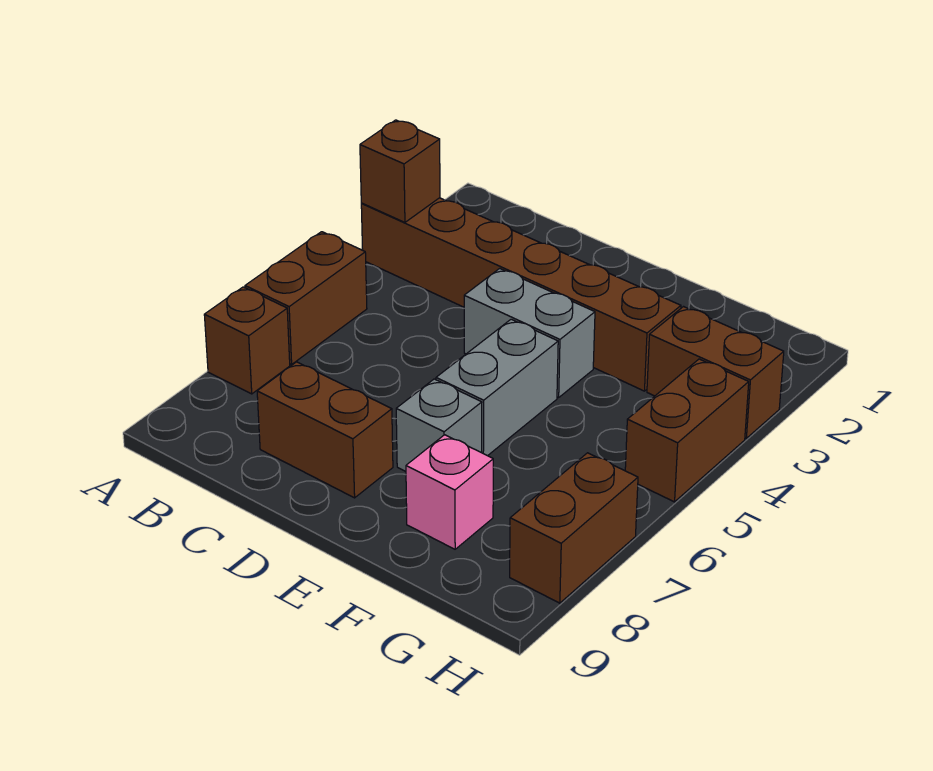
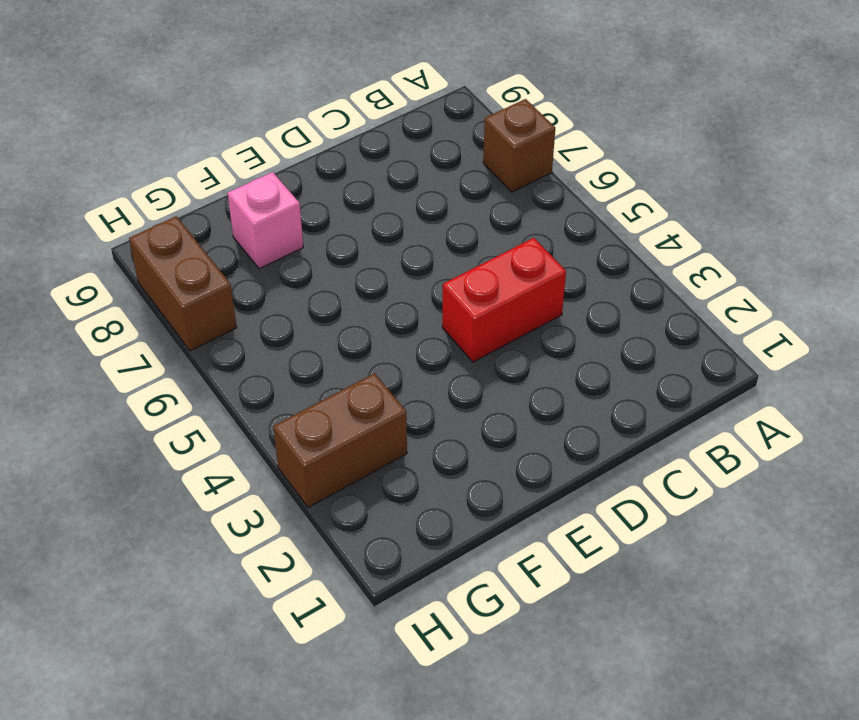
red 1x2 brick [442,238,566,362] -> grey 1x2 brick [464,268,595,398]
none -> brown 1x6 brick [361,198,681,391]
none -> brown 1x2 brick [245,232,367,364]
none -> brown 1x2 brick [257,362,393,498]

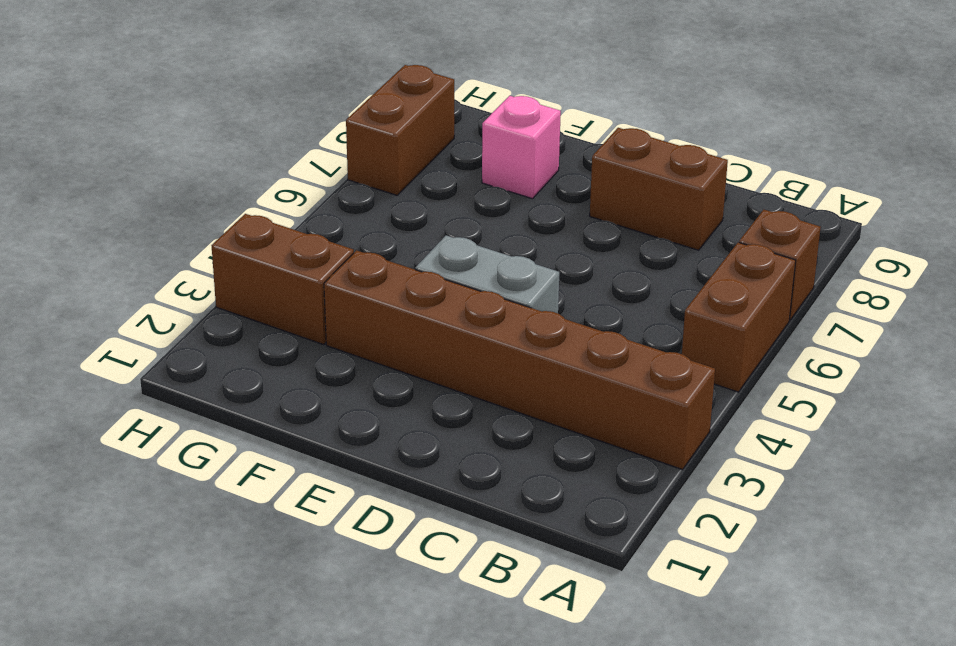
none -> grey 1x2 brick [436,319,558,456]
none -> grey 1x1 brick [396,379,482,471]
none -> brown 1x2 brick [625,359,749,502]

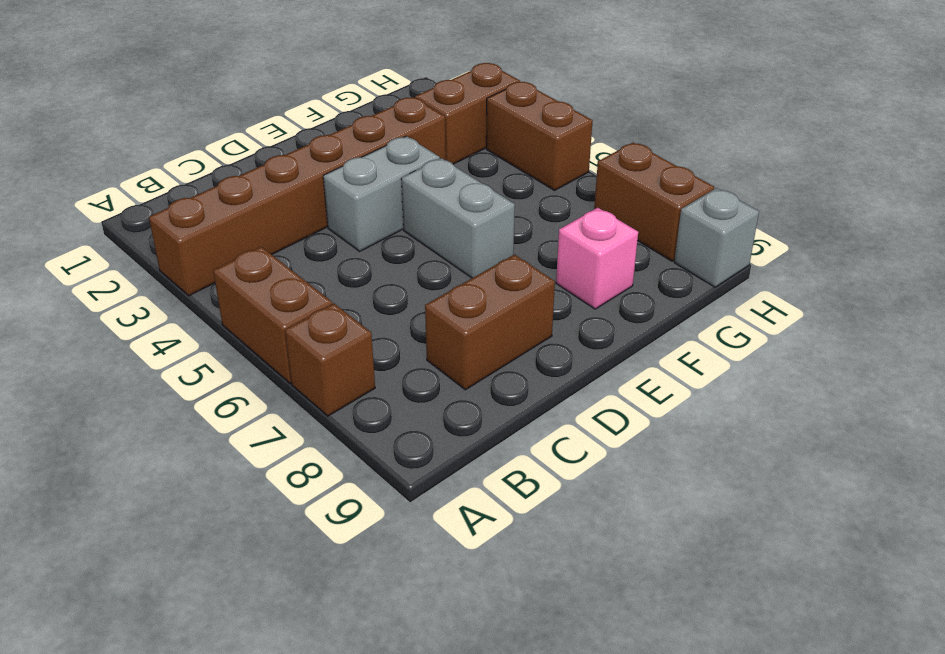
grey 1x1 brick [674,188,759,287] -> grey 1x1 brick moved to [396,379,482,471]
none -> brown 1x1 brick [360,120,440,222]

